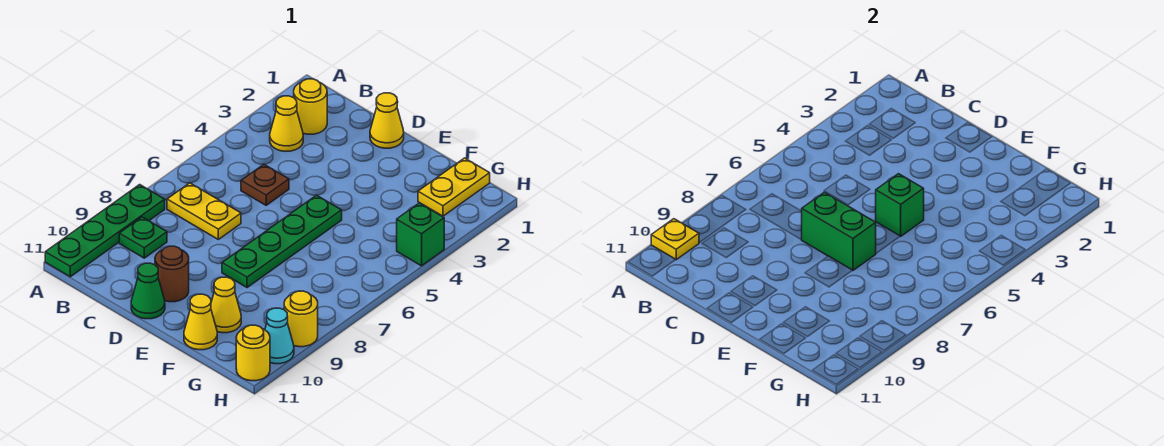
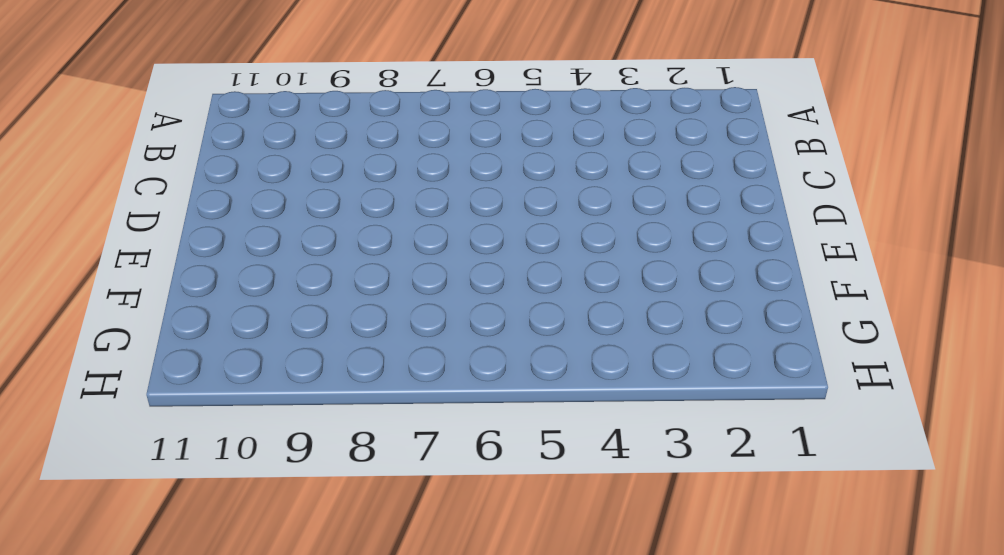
none -> green 1x4 plate [45,185,165,277]
none -> yellow 1x1 round brick [294,79,327,134]
none -> yellow 1x1 cone [270,96,303,151]

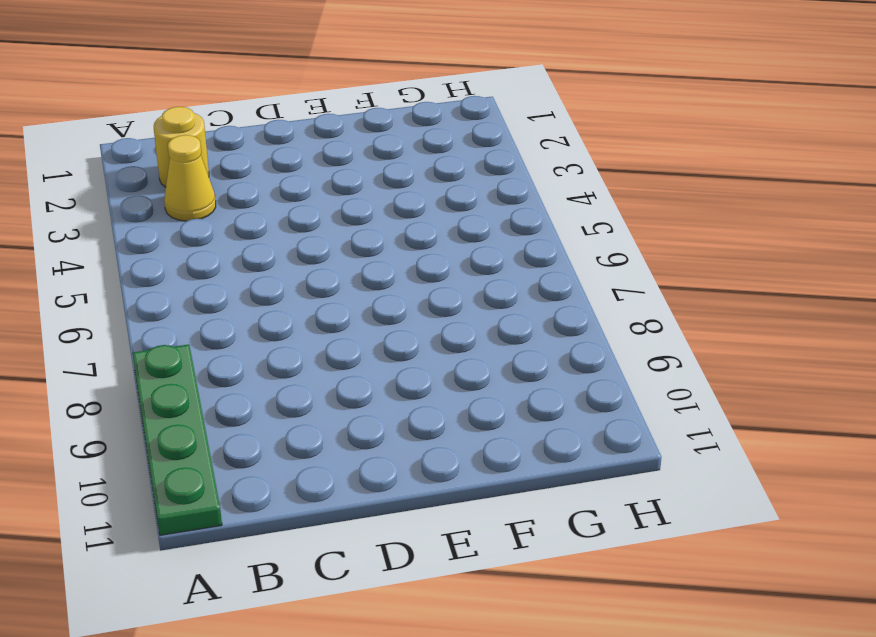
none -> yellow 1x2 plate [167,183,241,239]
none -> green 1x1 plate [119,217,167,258]
none -> brown 1x1 plate [241,164,289,205]

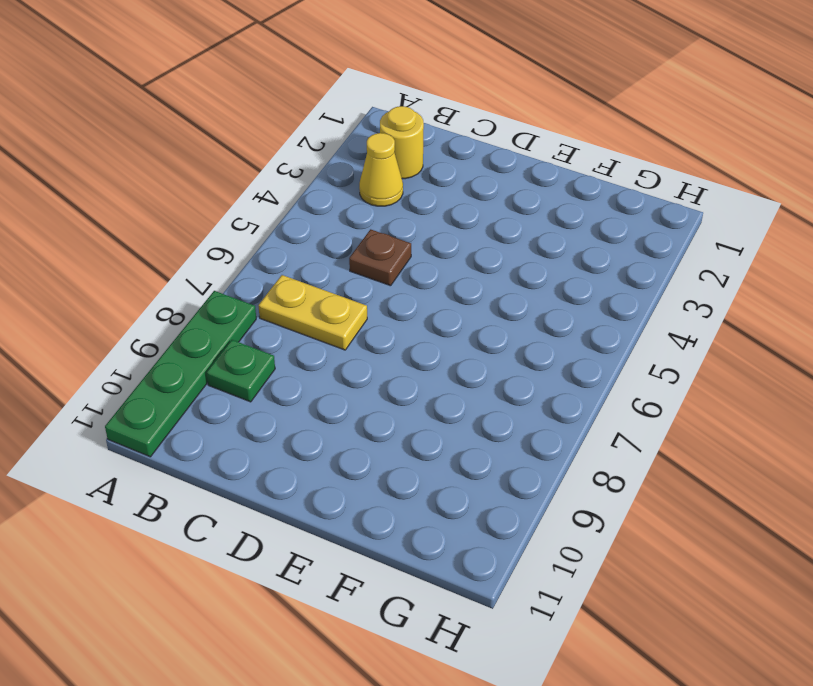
none -> yellow 1x1 cone [370,93,404,148]
none -> brown 1x1 round brick [155,246,189,302]
none -> green 1x1 cone [131,263,165,319]

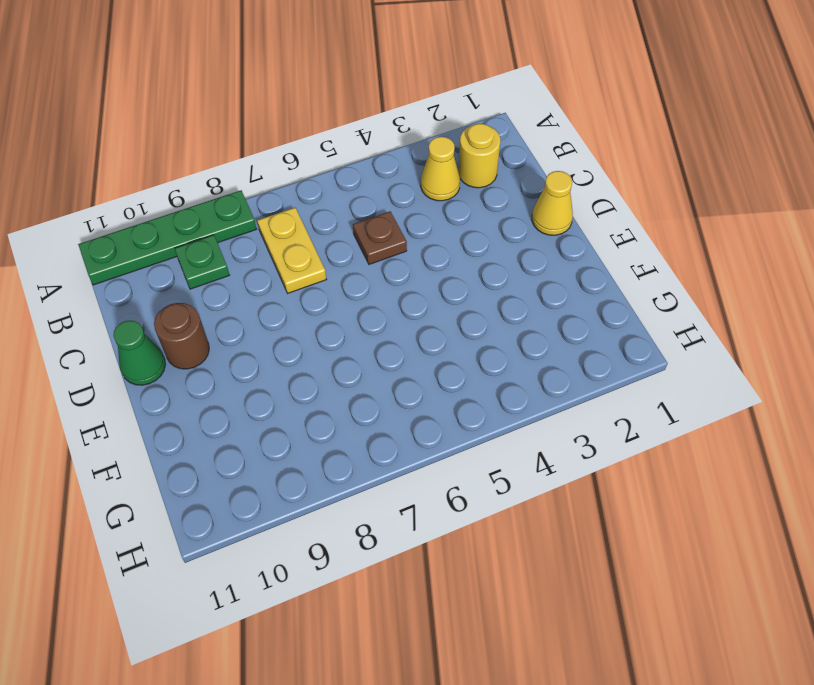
none -> green 1x4 plate [222,195,342,288]
none -> yellow 1x1 cone [211,277,241,333]
none -> yellow 1x1 cone [184,294,217,350]

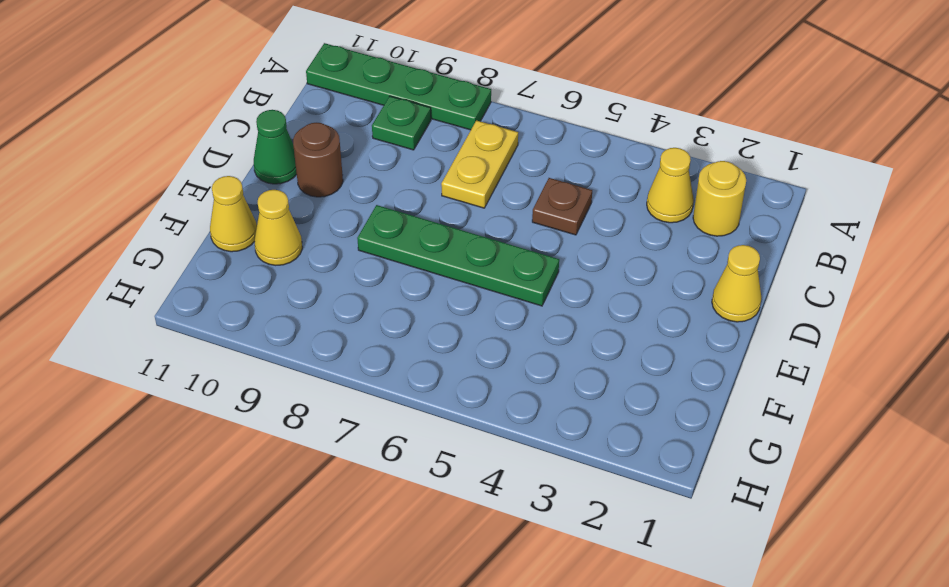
none -> yellow 1x2 plate [418,158,490,216]
none -> green 1x1 brick [397,203,444,266]
none -> yellow 1x1 round brick [284,291,318,347]

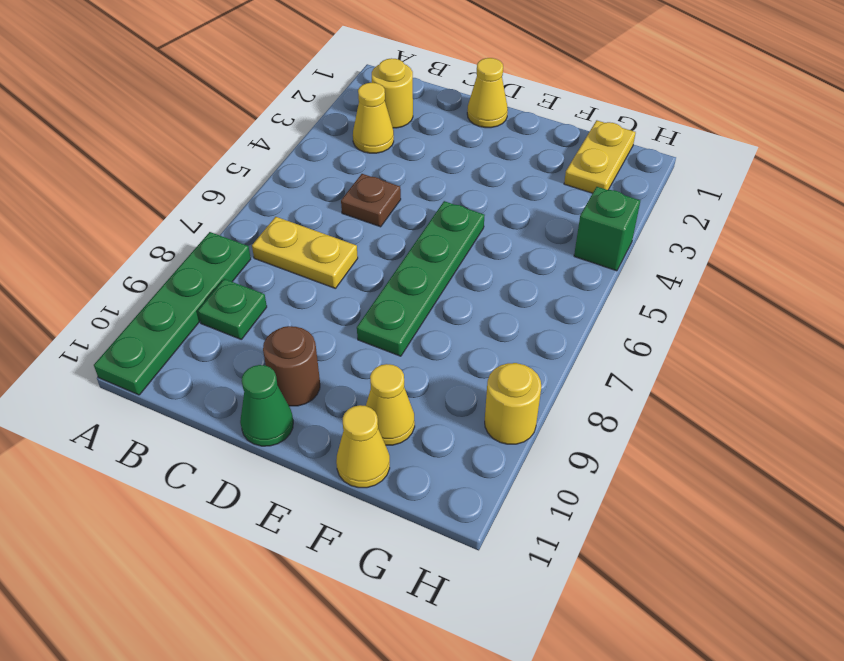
none -> cyan 1x1 cone [265,308,294,364]
none -> yellow 1x1 round brick [236,325,270,381]
none -> yellow 1x1 plate [651,219,699,260]

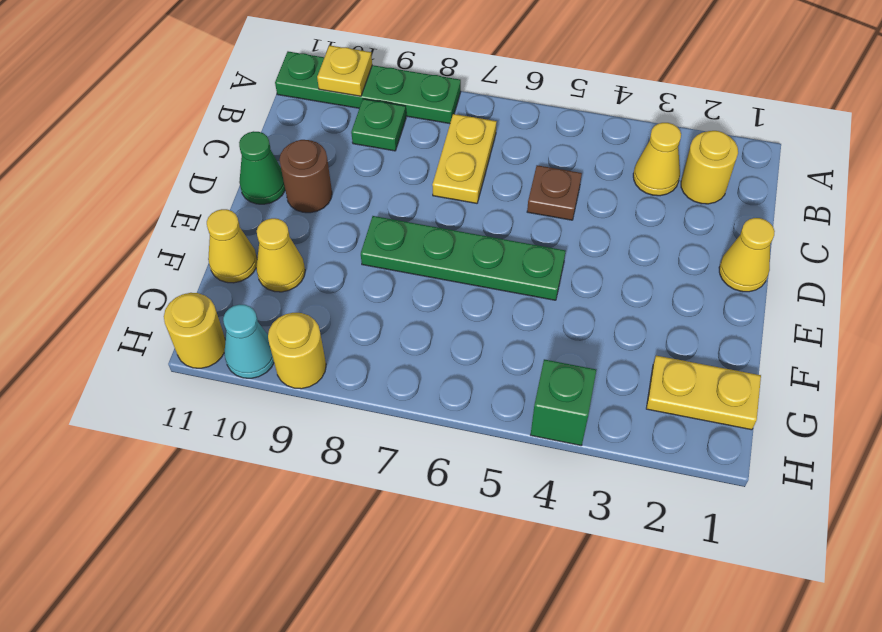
none -> green 1x2 brick [802,192,876,270]
none -> green 1x1 brick [876,174,924,236]

